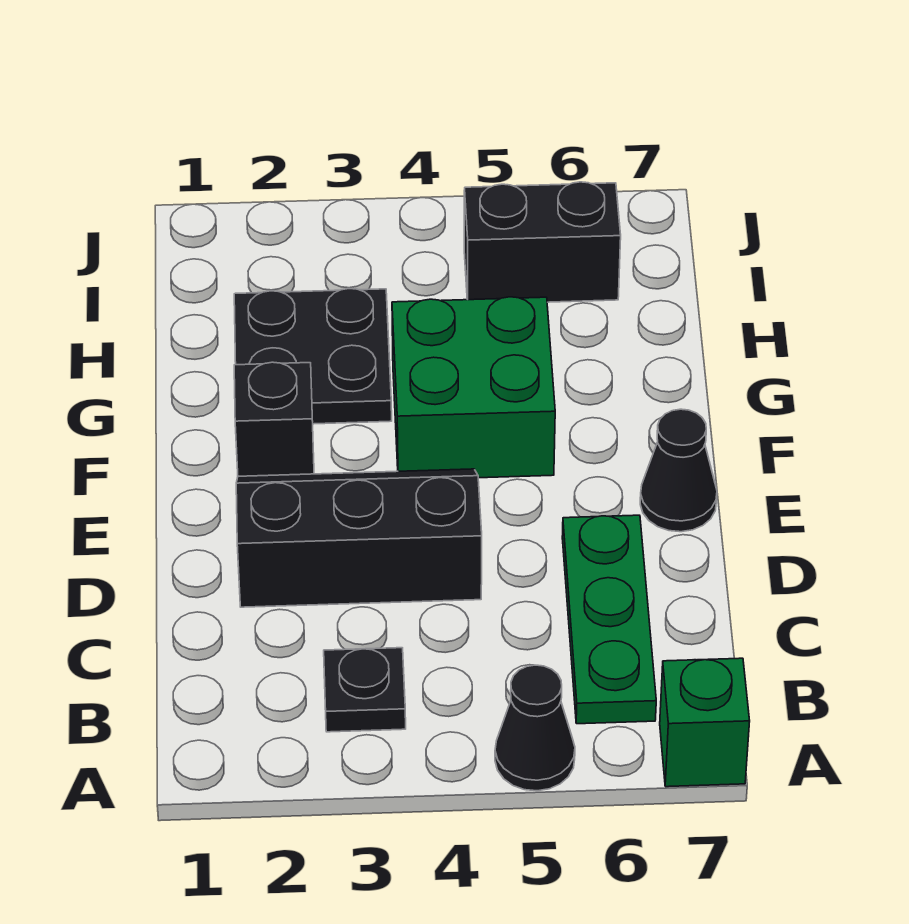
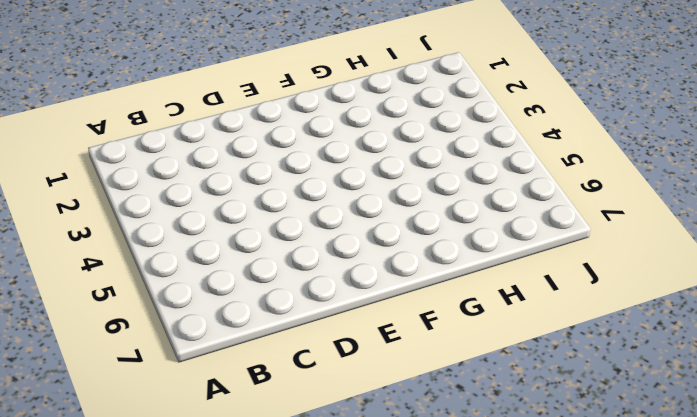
none -> black 1x1 cone [495,665,575,791]
none -> green 1x1 brick [660,658,750,787]

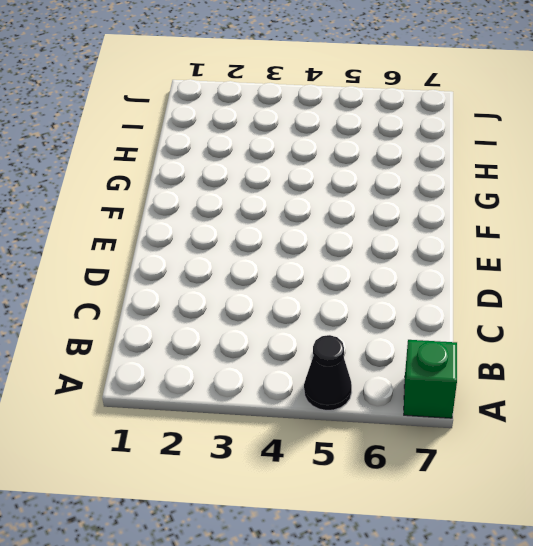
none -> black 1x1 plate [324,648,406,732]
none -> green 1x3 plate [562,515,656,724]

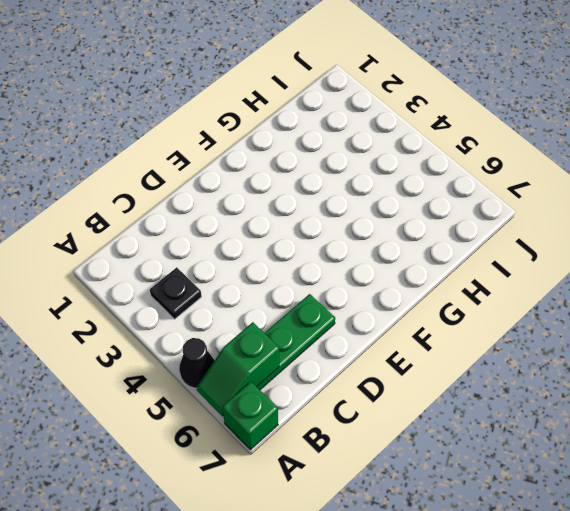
green 1x2 slope [197,322,279,416] -> none
none -> black 2x3 slope [236,469,482,607]
none -> black 1x1 cone [640,409,717,532]

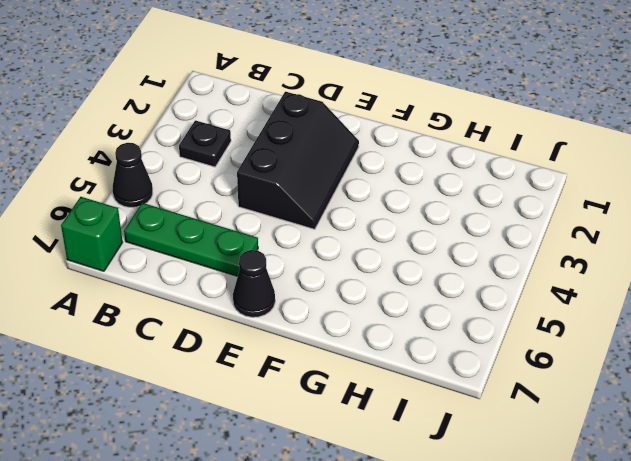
none -> black 1x1 brick [234,362,314,476]
none -> green 2x2 brick [392,297,555,478]

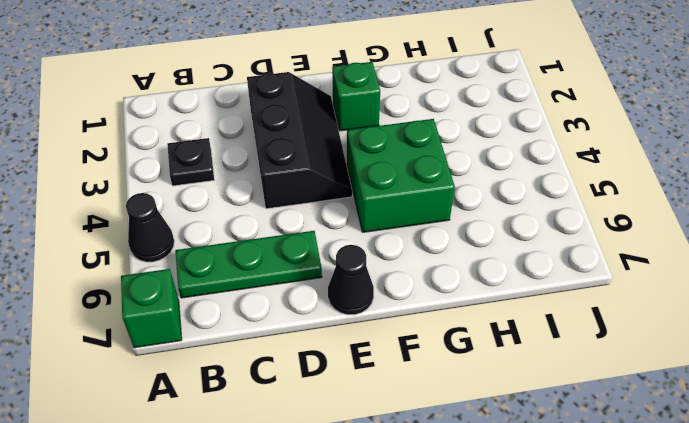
green 1x1 brick [332,62,380,131] -> black 1x1 brick [234,362,314,476]
none -> black 2x2 plate [234,289,392,424]
none -> black 1x2 brick [464,182,621,302]

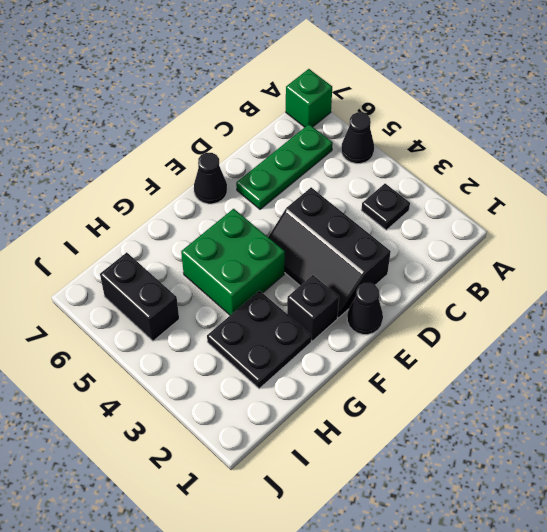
black 1x1 cone [347,283,383,335] -> none

